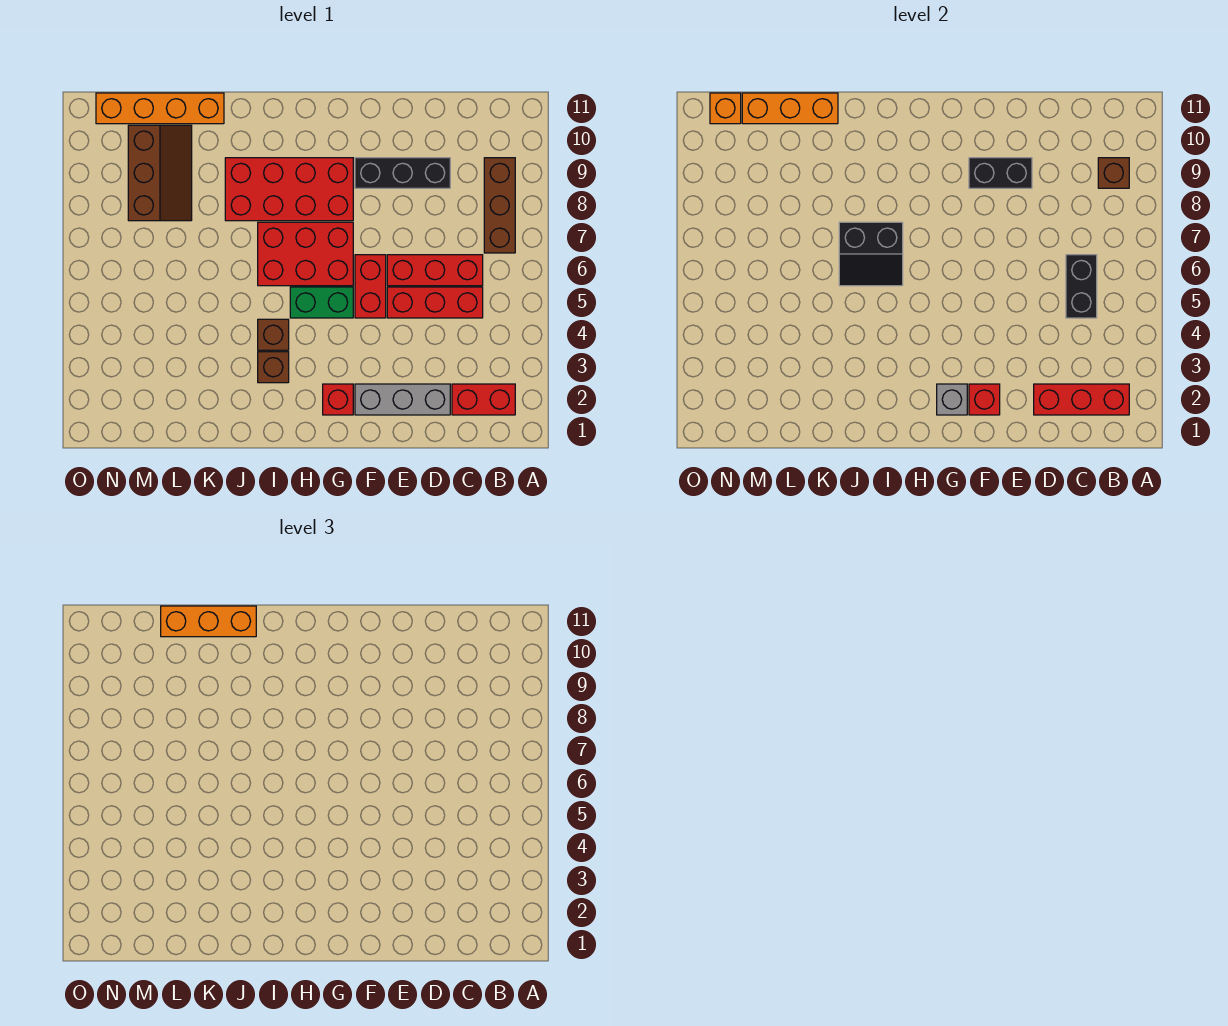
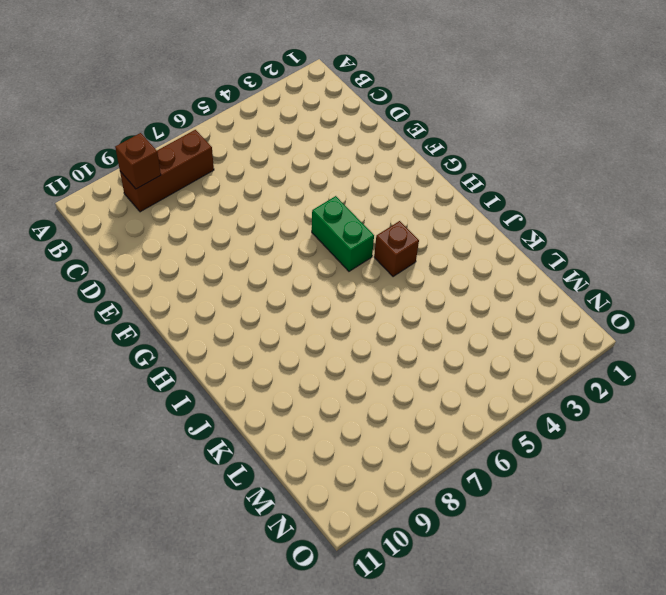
none -> red 1x2 brick [452,384,515,415]
none -> red 1x3 brick [387,287,483,318]
none -> red 1x3 brick [387,255,483,286]

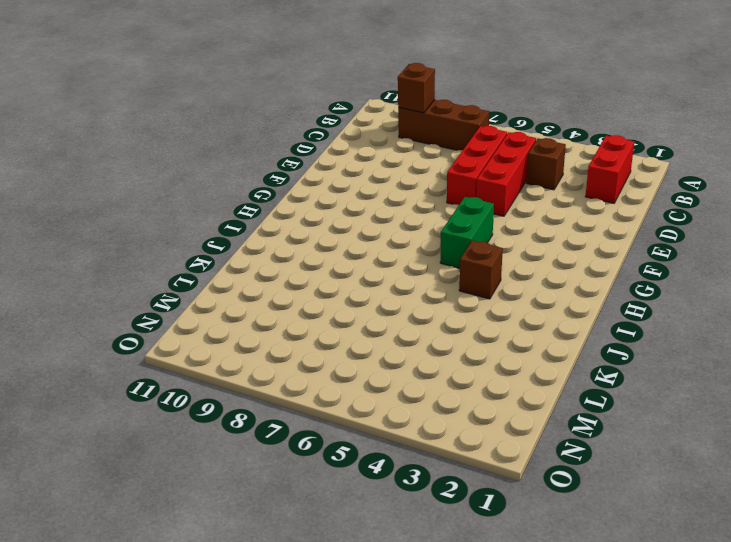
brown 1x1 brick [526,138,566,190] -> brown 1x1 brick moved to [258,352,289,383]
none -> grey 1x3 brick [355,384,450,415]
none -> black 1x3 brick [355,158,450,188]
none -> red 1x2 brick [355,255,386,318]

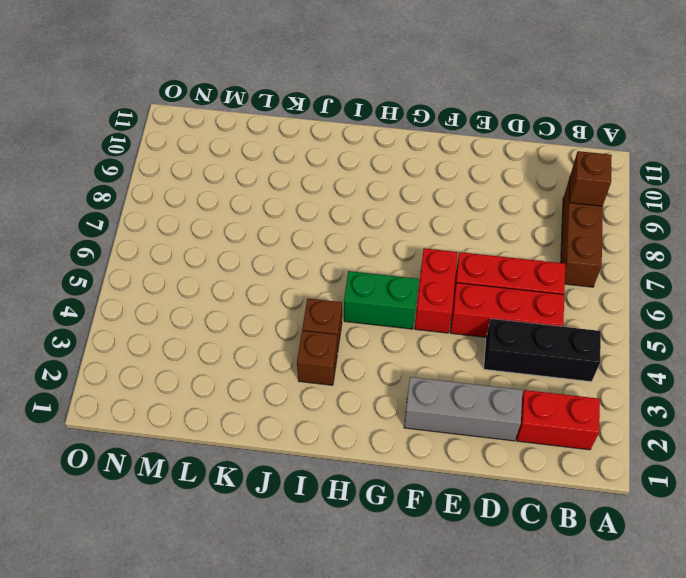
black 1x3 brick [484,319,601,382] -> black 1x3 brick moved to [355,158,450,188]
none -> red 1x1 brick [323,384,353,415]
none -> red 2x3 brick [258,222,353,286]
none -> red 2x4 brick [225,158,353,221]

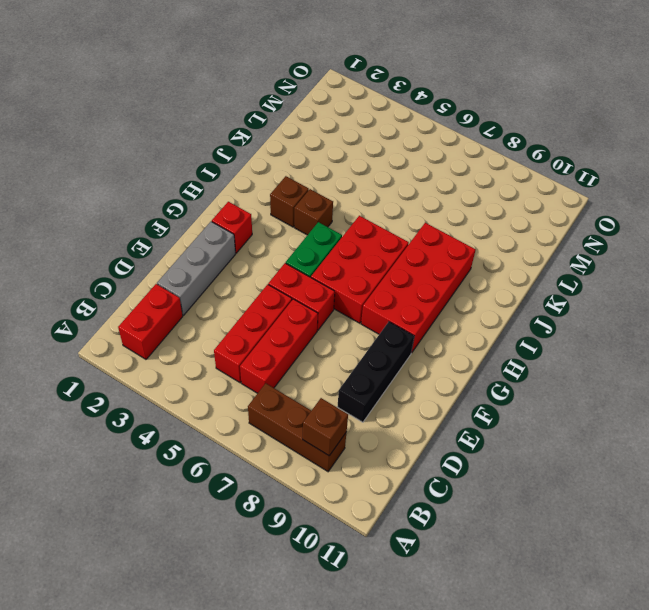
none -> orange 1x4 brick [96,93,224,124]
none -> brown 2x3 slope [128,125,192,221]
none -> red 1x3 brick [1034,384,1129,415]

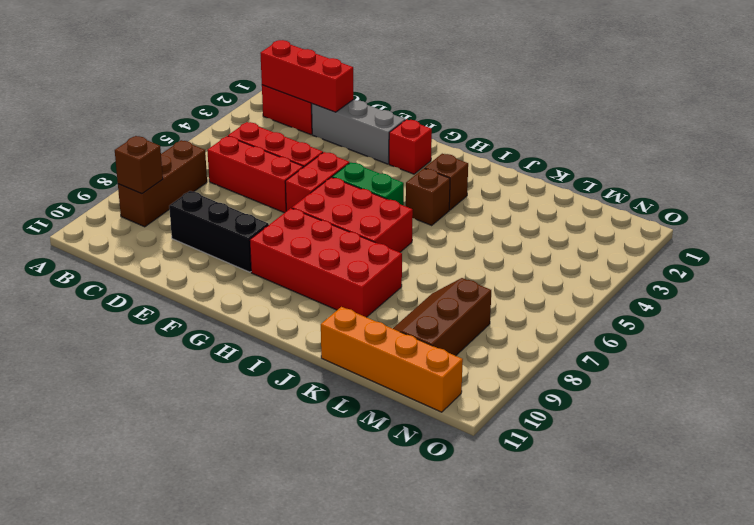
none -> black 1x2 brick [1066,255,1097,318]
none -> black 1x2 brick [969,158,1032,188]
none -> red 1x1 brick [969,384,1000,415]

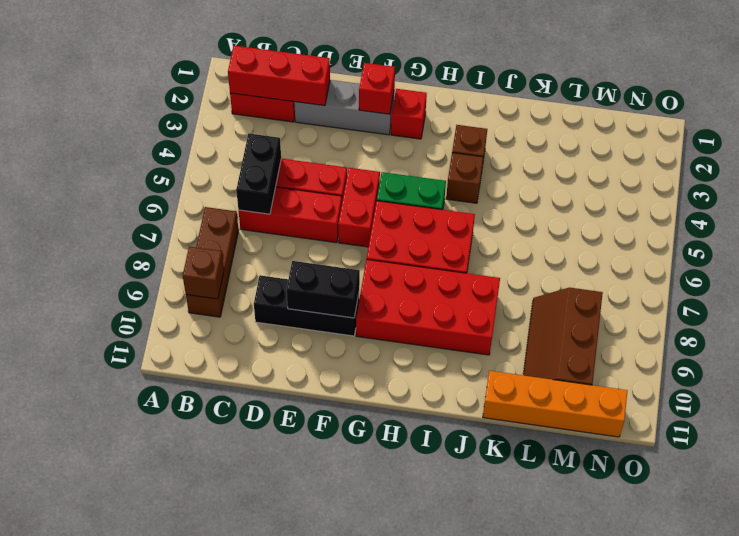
none -> grey 1x1 brick [937,384,967,415]
none -> black 2x2 slope [839,222,903,286]
none -> orange 1x3 brick [742,93,838,124]

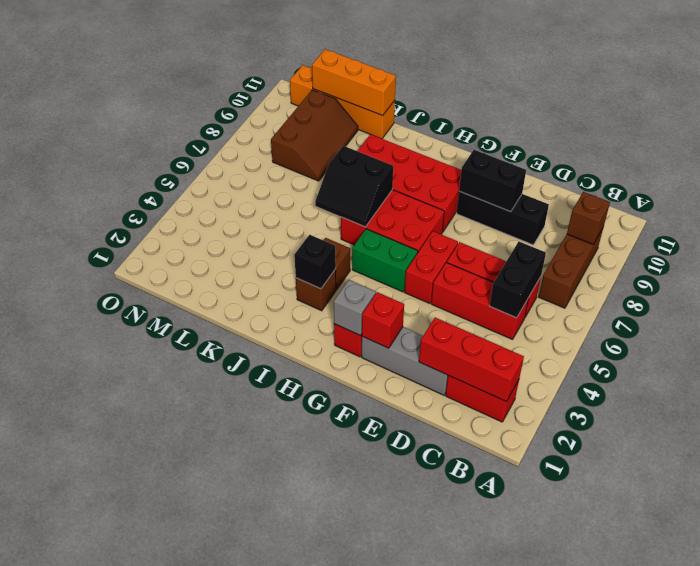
black 1x1 brick [294,235,336,289] -> none
none -> orange 1x1 brick [710,93,741,124]
none -> orange 1x3 brick [161,606,256,637]

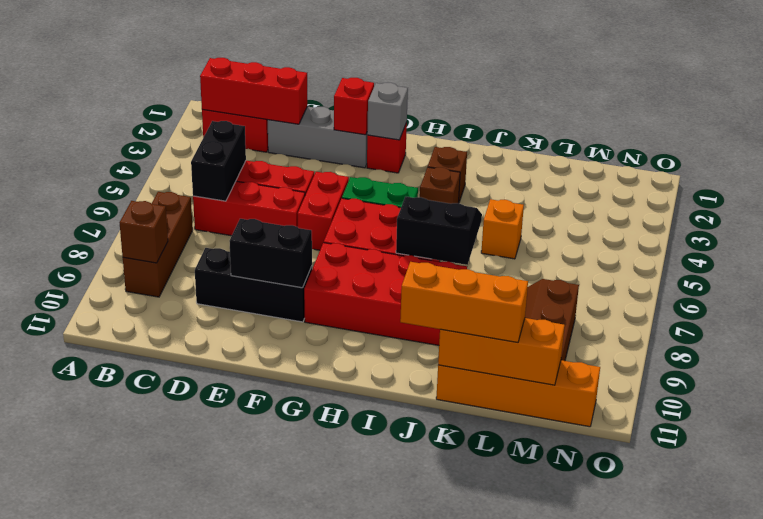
orange 1x1 brick [481,199,524,259] -> orange 1x1 brick moved to [710,93,741,124]

